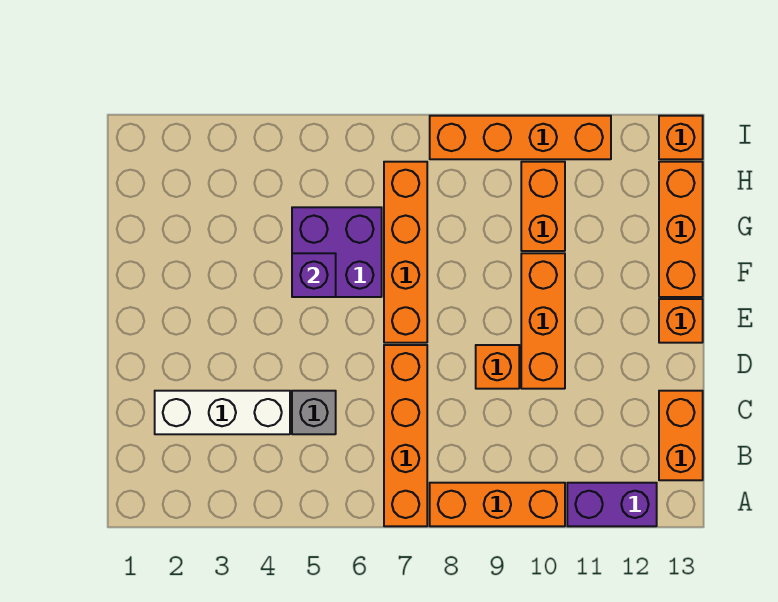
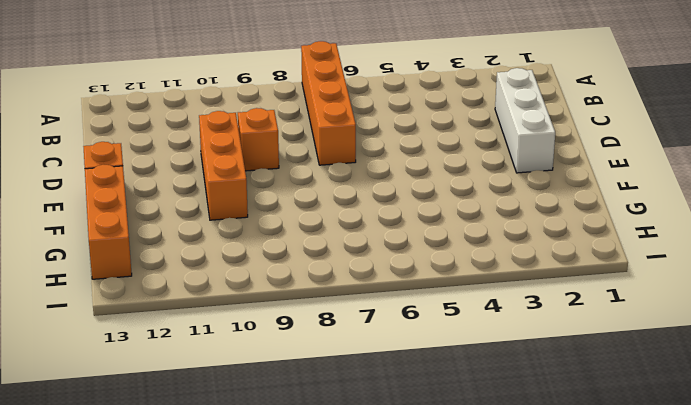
white 1x3 brick [495,68,555,173] -> white 1x3 brick turned to [155,391,290,434]
none -> orange 1x3 brick [430,483,565,526]
none -> purple 1x2 brick [567,483,657,526]
none -> orange 1x2 brick [659,391,703,480]

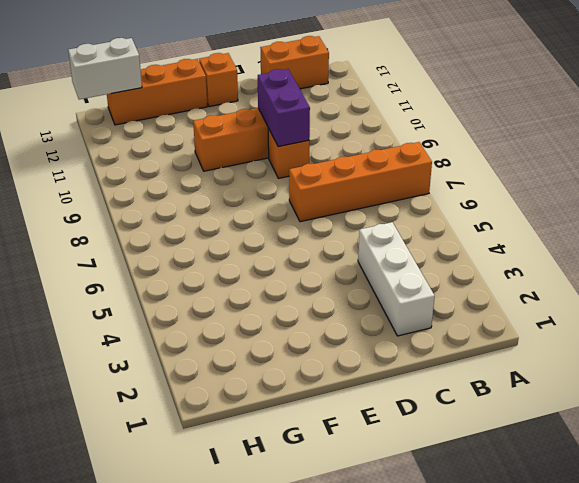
purple 1x2 brick [258,69,310,147] -> purple 1x2 brick moved to [567,483,657,526]
white 1x2 brick [68,38,142,100] -> none
none -> orange 1x3 brick [430,483,565,526]
none -> grey 1x1 brick [292,391,336,434]
none -> orange 1x4 brick [384,162,427,343]

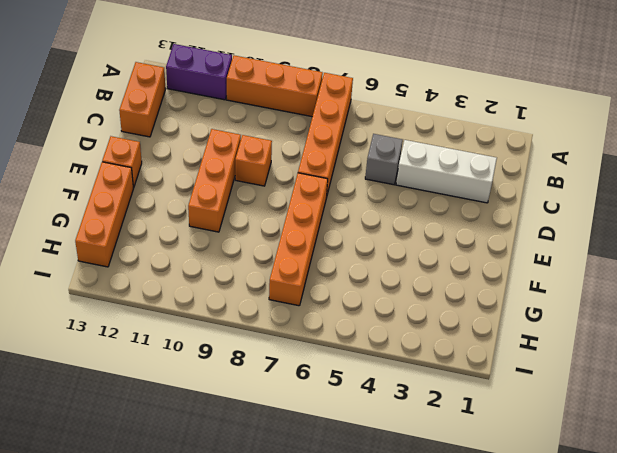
none -> purple 2x2 brick [292,207,382,297]
none -> orange 1x2 brick [521,162,565,251]
none -> orange 1x4 brick [430,116,611,159]

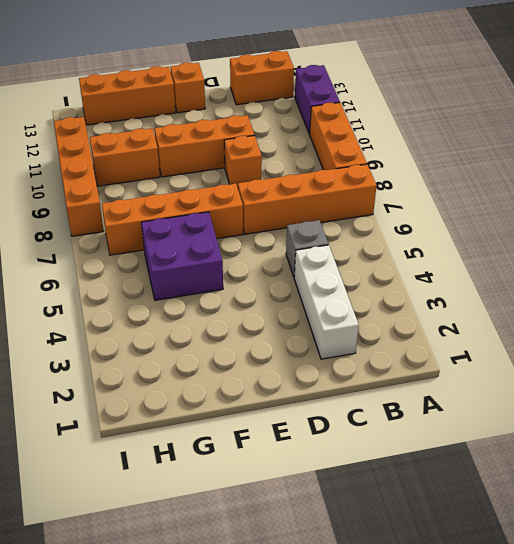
none -> orange 1x1 brick [659,116,703,159]
none -> purple 1x1 brick [292,253,336,297]

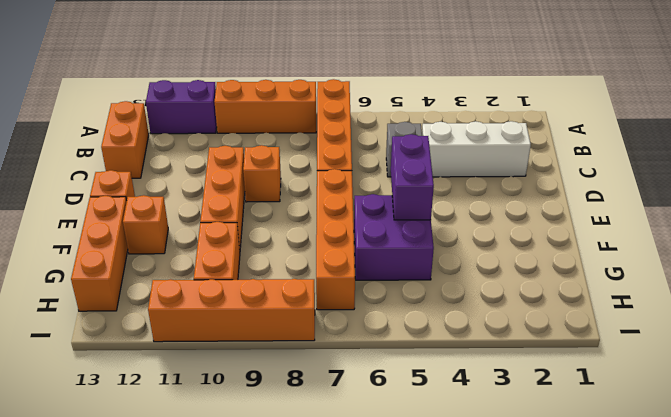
purple 1x2 brick [391,134,434,220] -> purple 1x1 brick [292,253,336,297]
orange 1x1 brick [123,195,168,254] -> orange 1x1 brick moved to [659,116,703,159]

